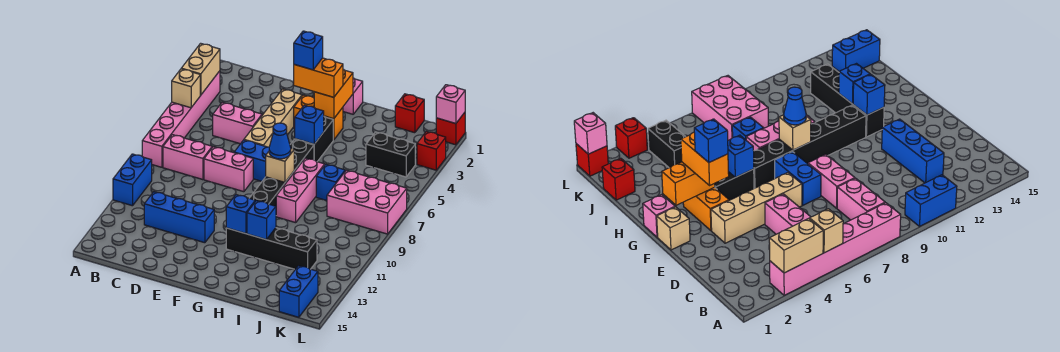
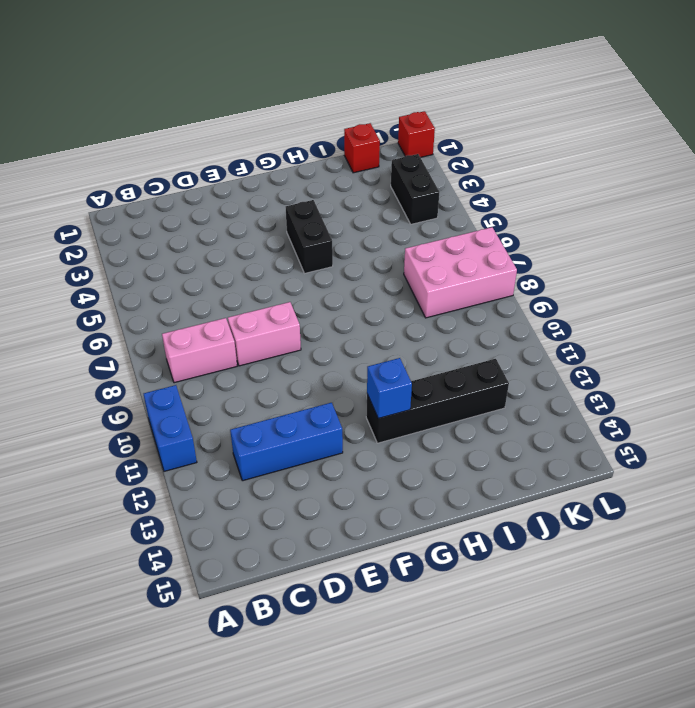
black 1x2 brick [391,154,439,224] -> black 1x2 brick turned to [366,132,415,177]
none -> pink 1x6 brick [142,71,220,167]
none -> pink 1x2 brick [213,102,262,144]
none -> tan 1x4 brick [244,89,302,147]
none -> blue 1x2 brick [234,140,269,181]

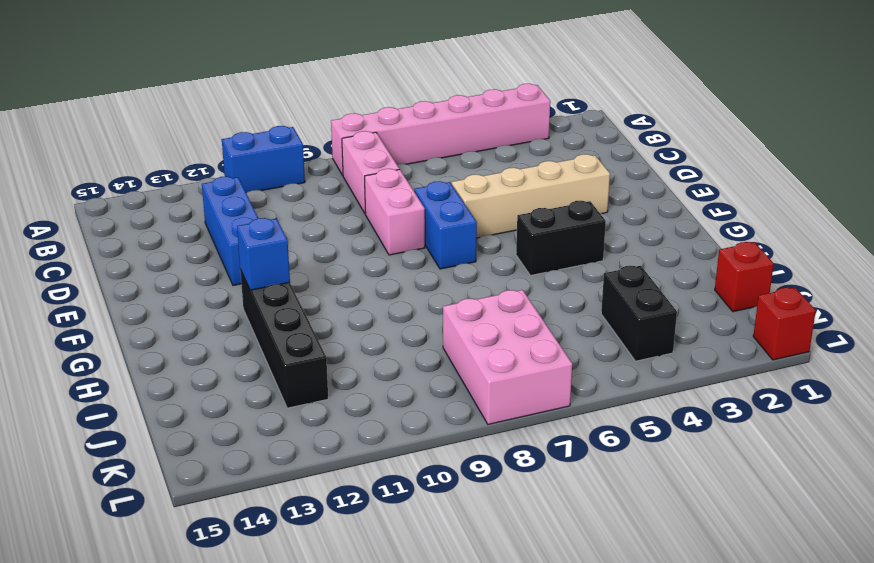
none -> pink 1x2 brick [213,102,262,144]
none -> tan 1x1 brick [657,207,690,250]
none -> orange 1x2 brick [294,95,343,140]
none -> pink 1x1 brick [343,78,363,114]

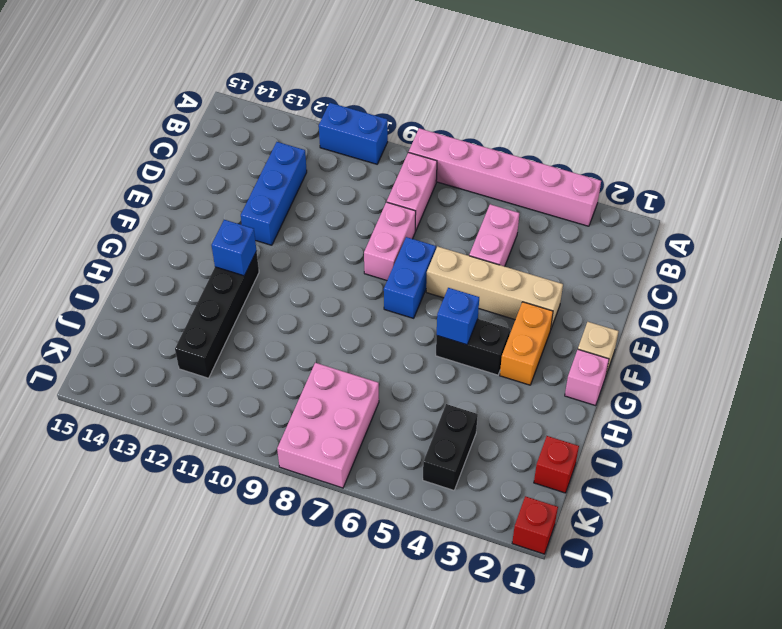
none -> black 1x6 brick [249,139,314,206]
none -> pink 1x3 brick [276,158,325,223]
none -> blue 1x1 brick [316,164,345,201]
none -> blue 1x2 brick [279,266,318,317]

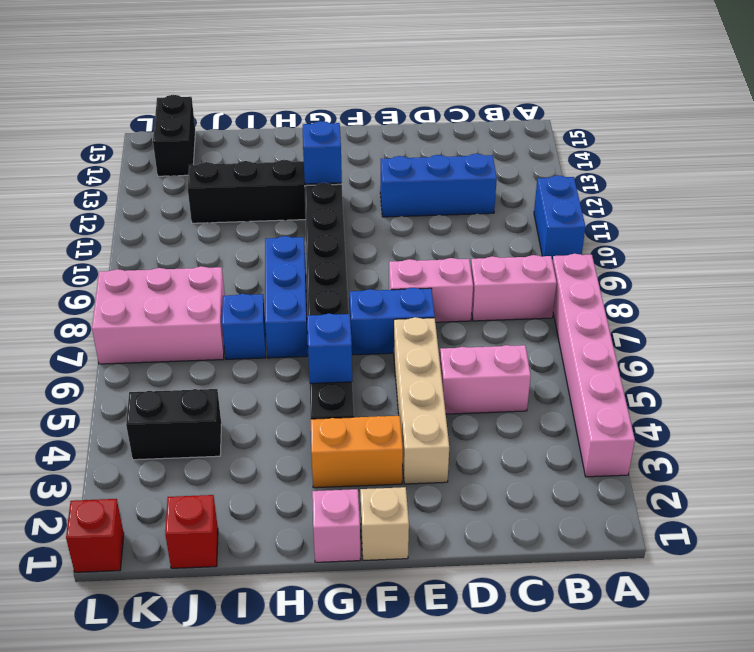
blue 1x3 brick [265,236,308,358] -> pink 1x3 brick [276,158,325,223]
black 1x2 brick [153,95,195,176] -> blue 1x2 brick [279,266,318,317]
none -> red 1x1 brick [417,131,446,170]
none -> tan 1x2 brick [181,43,220,95]
none -> tan 1x1 brick [172,69,200,108]
none -> orange 1x2 brick [314,69,353,119]

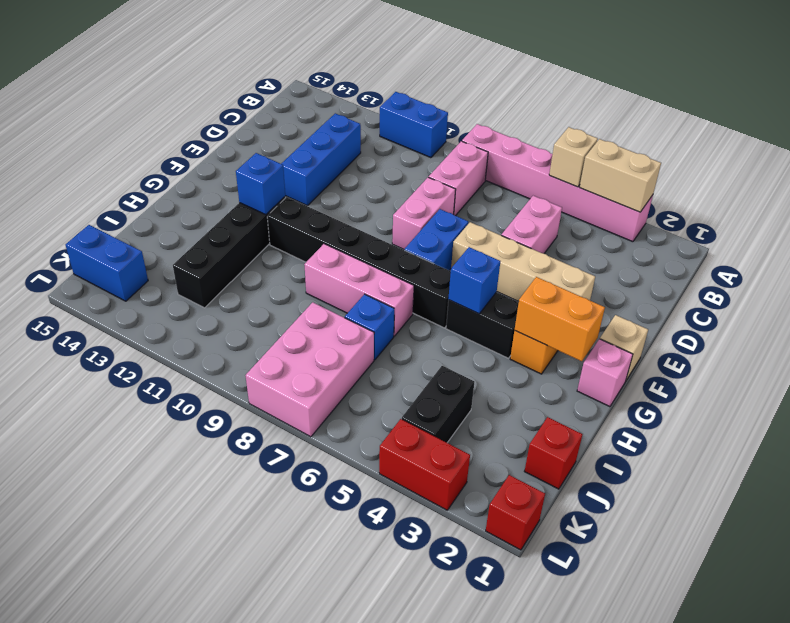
red 1x2 brick [379,419,470,510] -> red 1x1 brick [417,131,446,170]
none -> tan 1x1 brick [266,148,294,182]
none -> blue 1x1 brick [247,201,276,240]
none -> pink 1x1 brick [436,85,465,124]
none -> orange 1x2 brick [294,58,343,97]

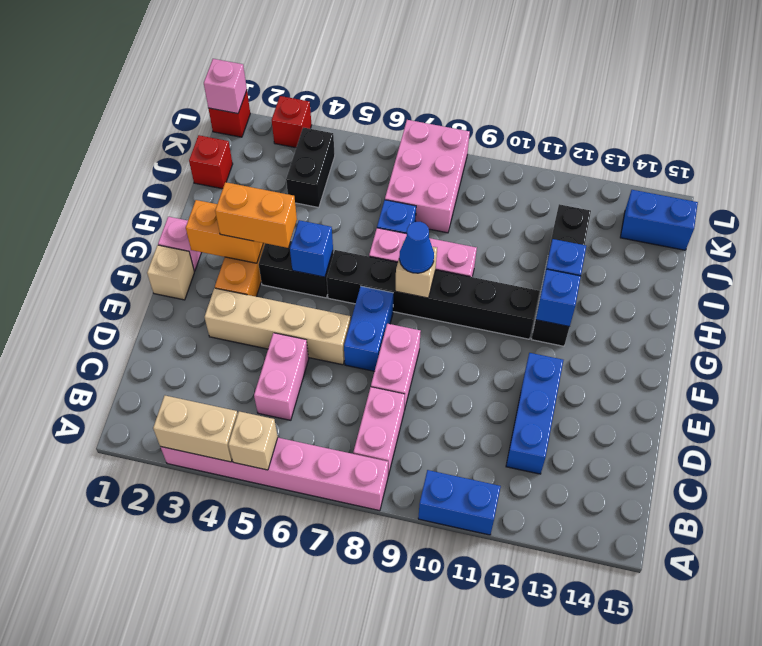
orange 1x2 brick [215,182,297,248] -> orange 1x2 brick turned to [294,58,343,97]
none -> blue 1x1 brick [294,31,323,70]

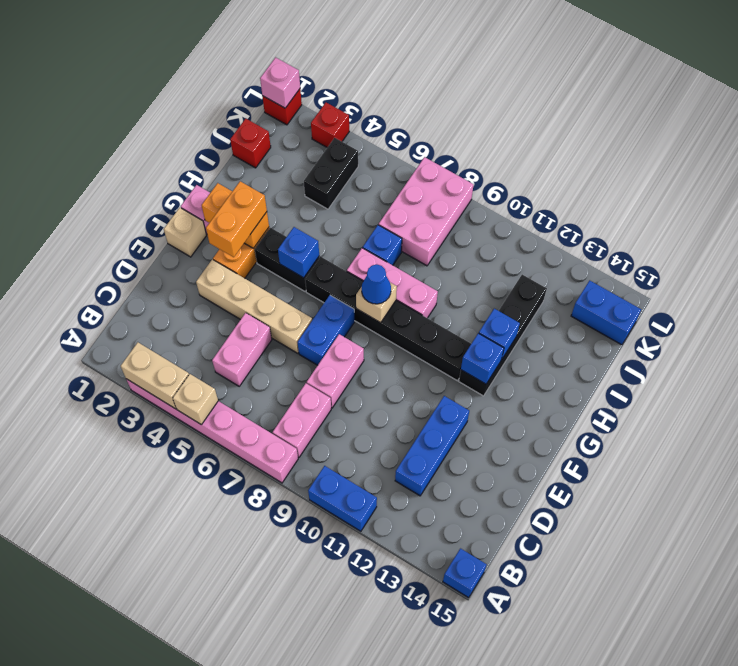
blue 1x1 brick [443,549,487,598] -> blue 1x1 brick moved to [294,31,323,70]

